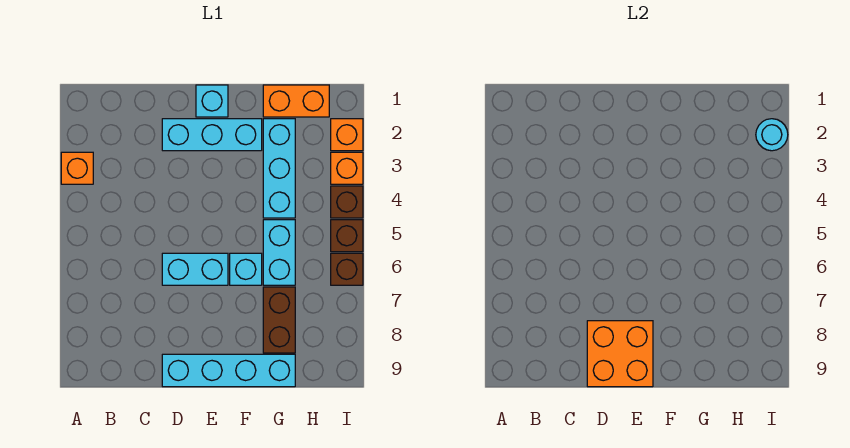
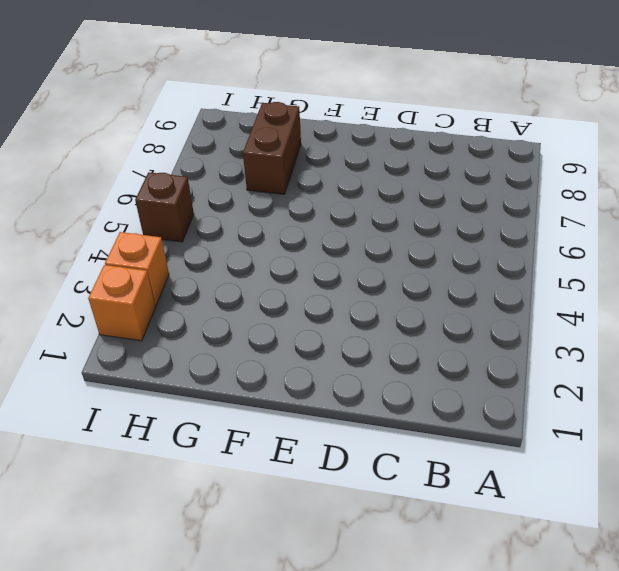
none -> orange 1x1 brick [61,152,93,184]
none -> cyan 1x3 brick [162,119,262,151]
none -> cyan 1x2 brick [162,253,228,285]

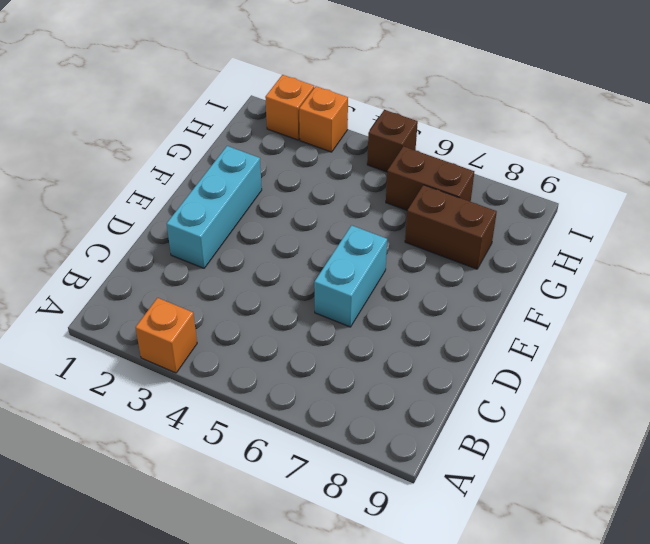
brown 1x2 brick [386,146,474,210] -> none
none -> cyan 1x4 brick [162,354,295,387]
none -> cyan 1x1 brick [196,85,228,117]
none -> cyan 1x1 brick [230,253,262,285]

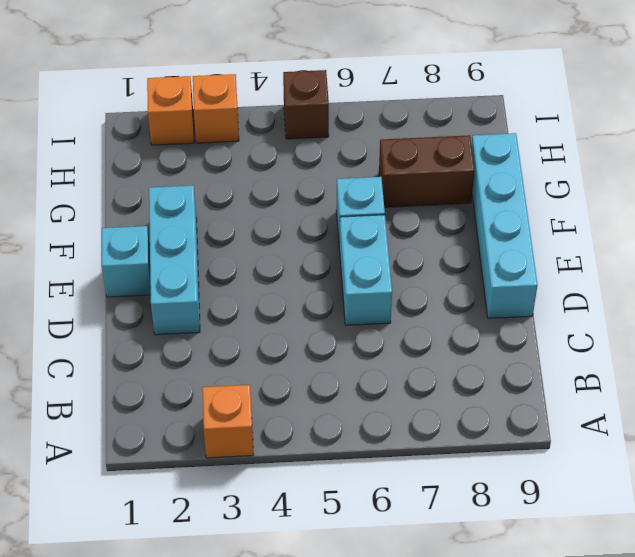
none -> orange 1x2 brick [263,85,329,117]
none -> cyan 1x3 brick [263,119,295,218]
none -> cyan 1x2 brick [263,220,295,285]

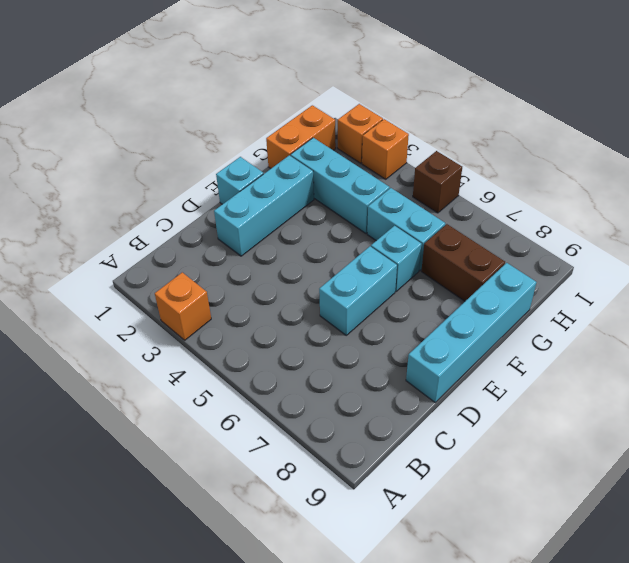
none -> brown 1x1 brick [331,186,363,218]
none -> brown 1x1 brick [331,253,363,285]
none -> orange 2x2 brick [587,321,653,387]

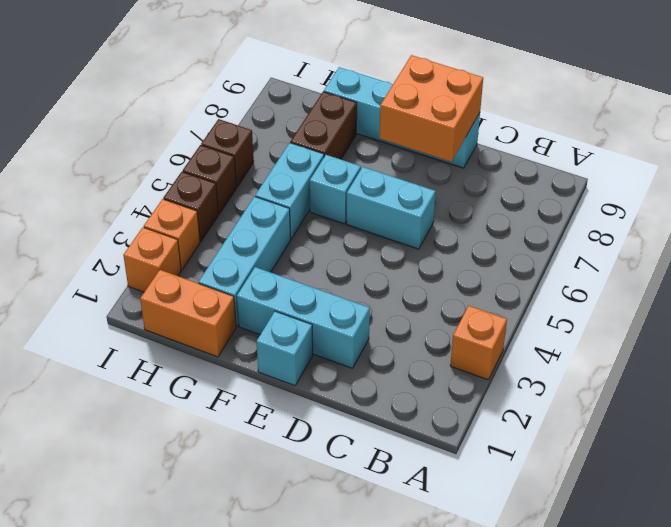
none -> cyan 1x1 round brick [756,119,788,151]

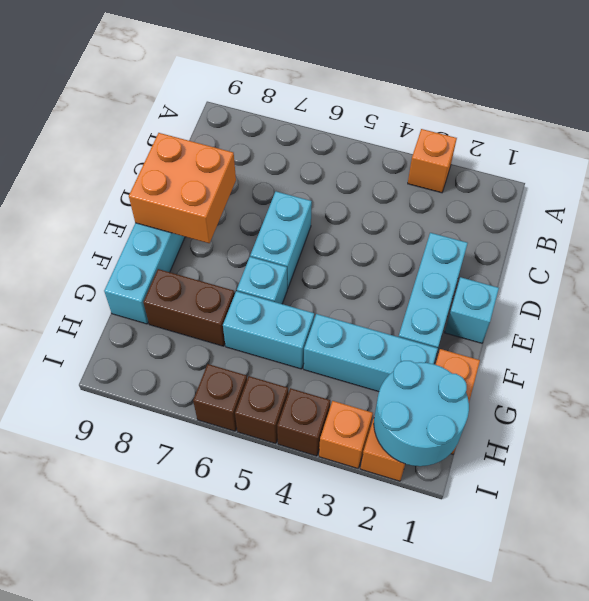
cyan 2x2 round brick [374,361,469,466] -> cyan 1x1 round brick [756,119,788,151]

